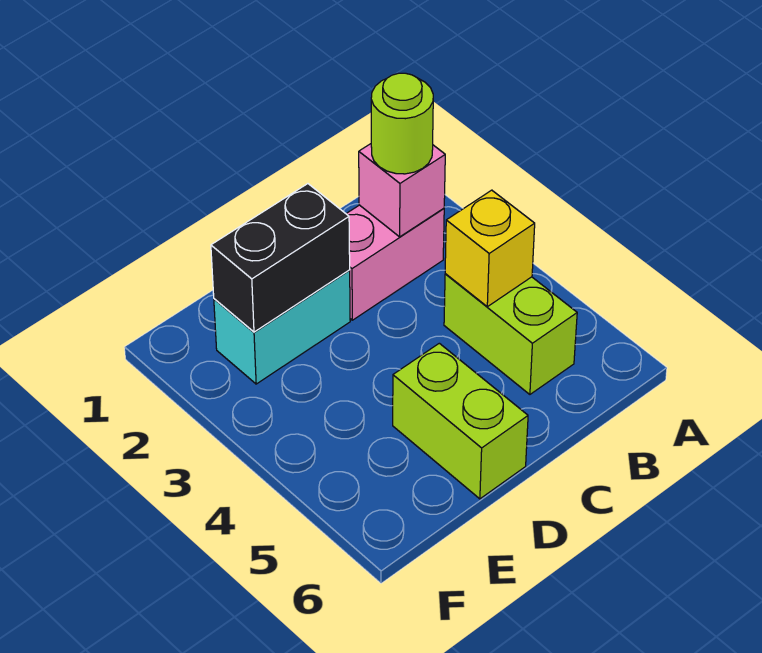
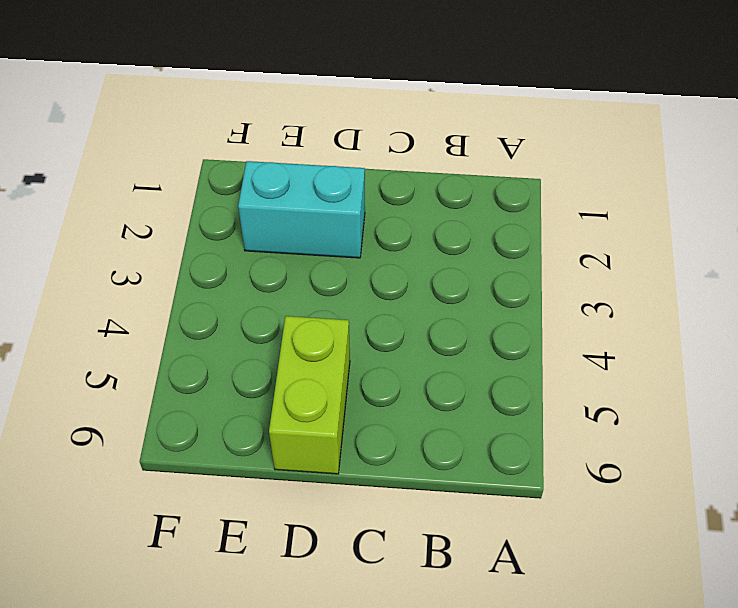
none -> pink 1x2 brick [346,205,444,320]
none -> lime 1x2 brick [444,274,577,394]

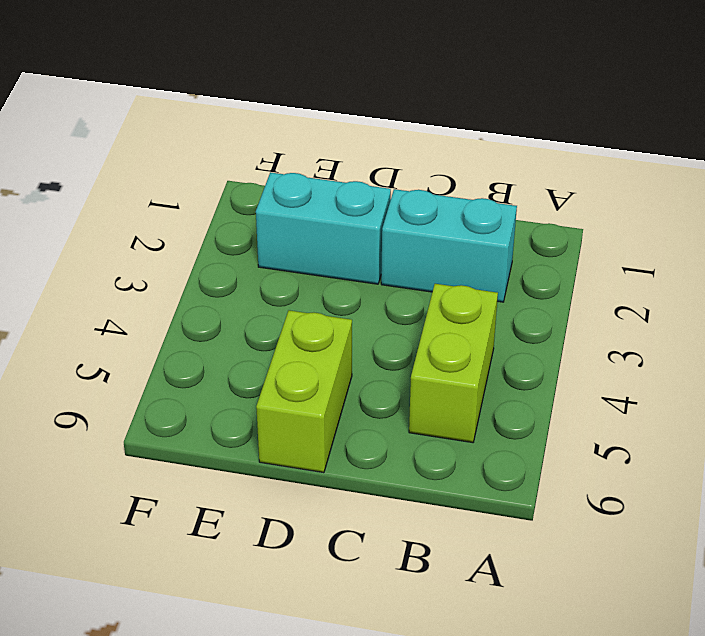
cyan 1x2 brick [381,189,517,302] -> pink 1x2 brick [346,205,444,320]
none -> pink 1x1 brick [359,144,445,237]
none -> yellow 1x1 brick [445,190,535,307]

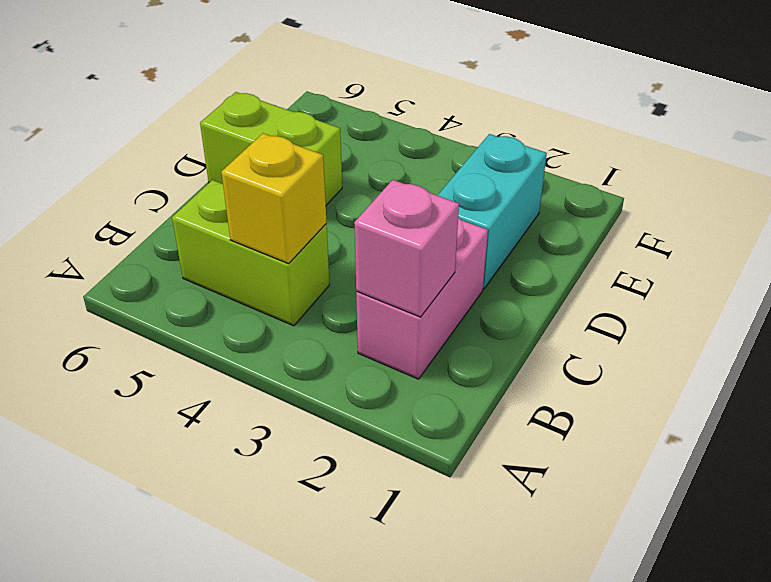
none -> black 1x2 brick [211,184,350,332]
none -> lime 1x1 round brick [371,73,433,174]

